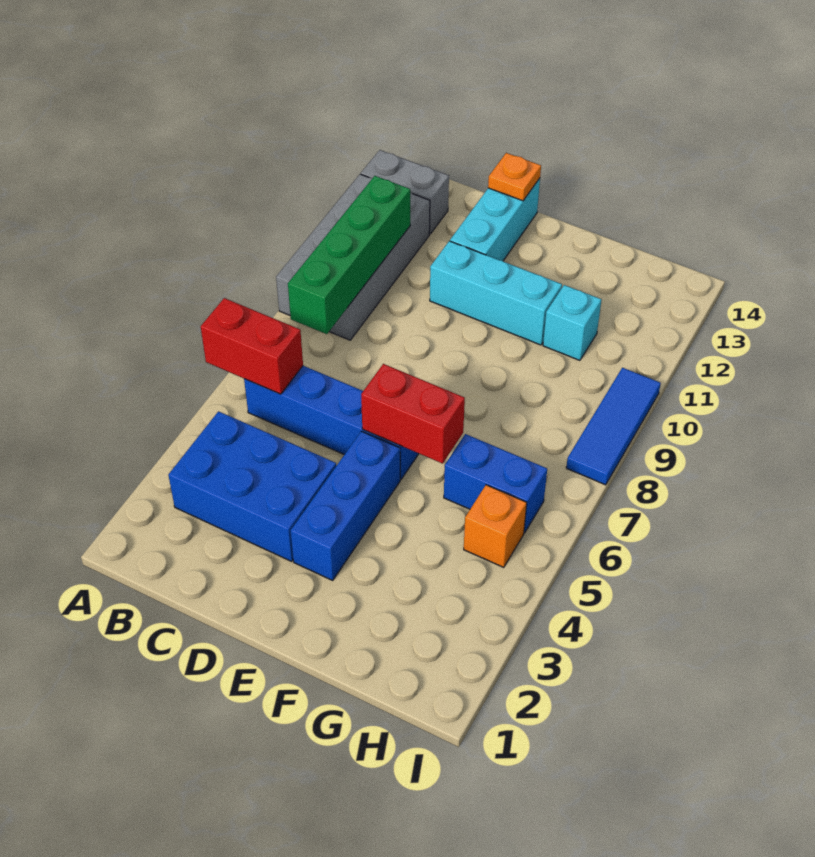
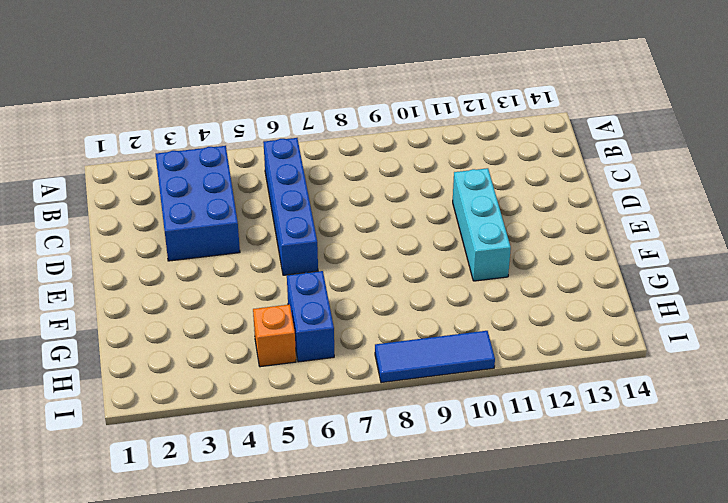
none -> grey 2x4 brick [276,174,430,340]
none -> grey 1x2 brick [361,150,449,234]
none -> cyan 1x3 brick [450,178,540,261]

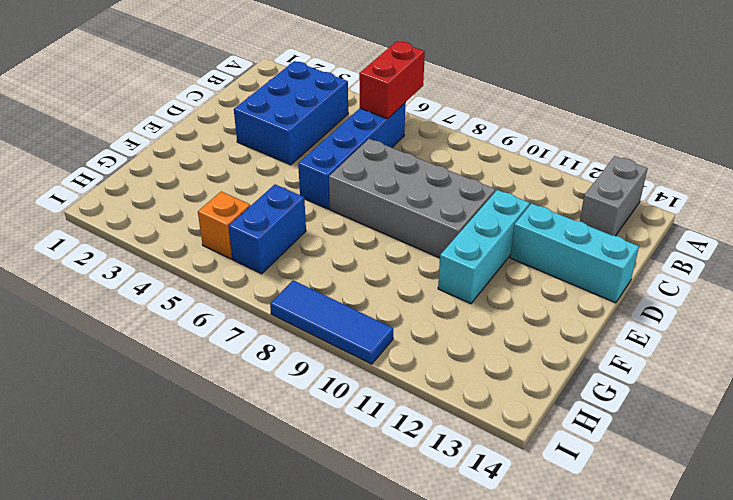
grey 2x4 brick [329,139,495,258] -> grey 2x4 brick moved to [276,174,430,340]
none -> blue 1x3 brick [291,431,400,580]
none -> cyan 1x1 brick [543,285,601,360]
none -> green 1x4 brick [288,176,410,334]

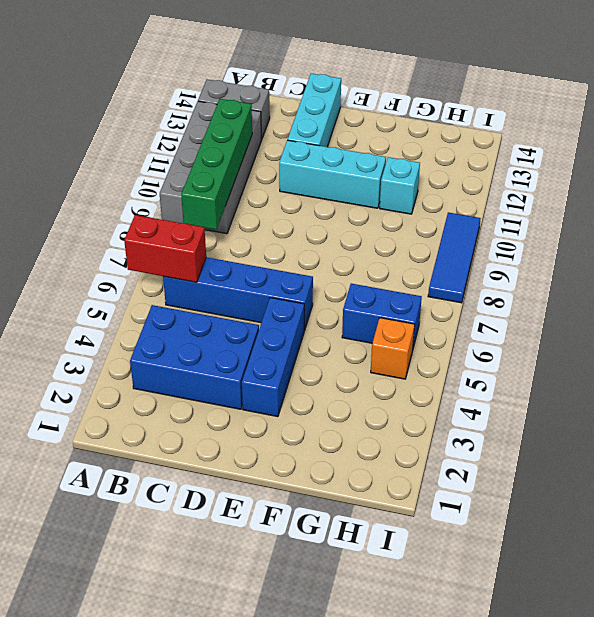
none -> orange 1x1 plate [488,153,541,201]
none -> red 1x2 brick [361,364,465,464]

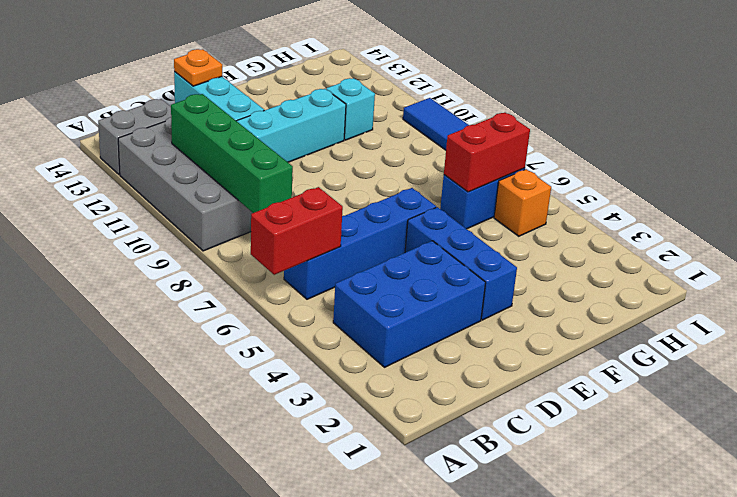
red 1x2 brick [444,113,530,192] -> red 1x2 brick moved to [361,364,465,464]

